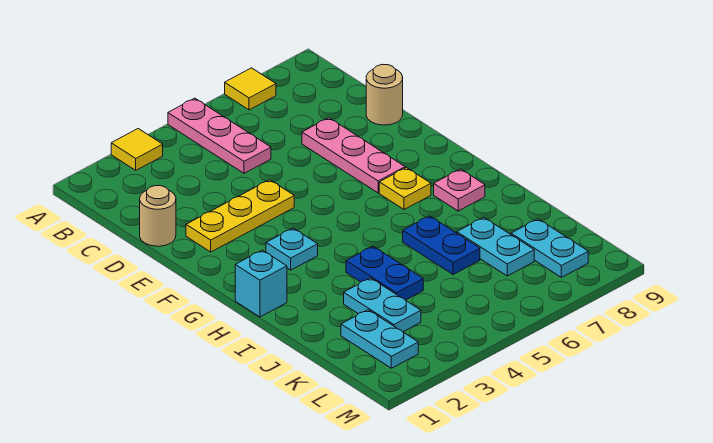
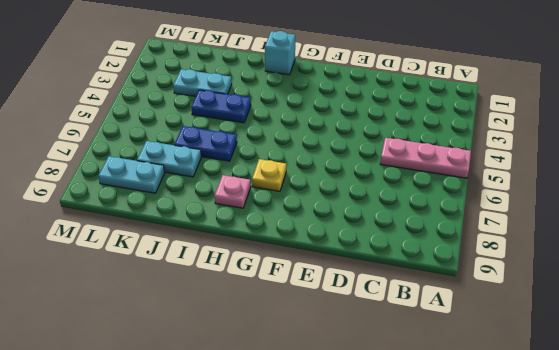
none -> yellow 1x1 tile [111,129,163,170]
none -> yellow 1x1 tile [225,68,276,110]
none -> tan 1x1 round brick [140,186,176,246]

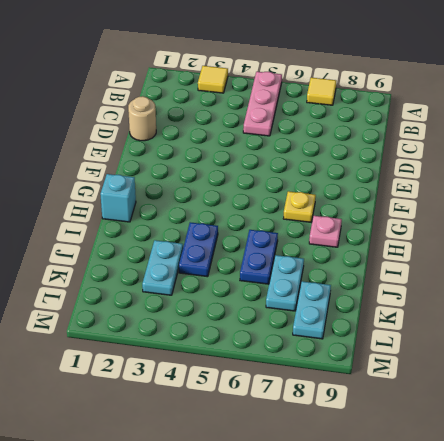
none -> pink 1x3 plate [302,118,405,193]
none -> tan 1x1 round brick [366,64,403,125]
none -> yellow 1x3 plate [186,180,294,252]

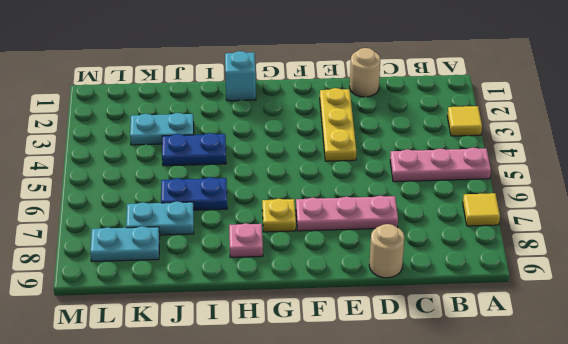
none -> cyan 1x1 plate [266,228,318,270]
none -> cyan 1x2 plate [341,310,418,368]

